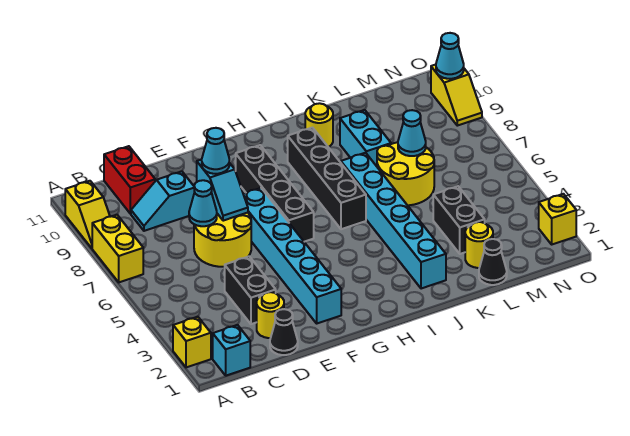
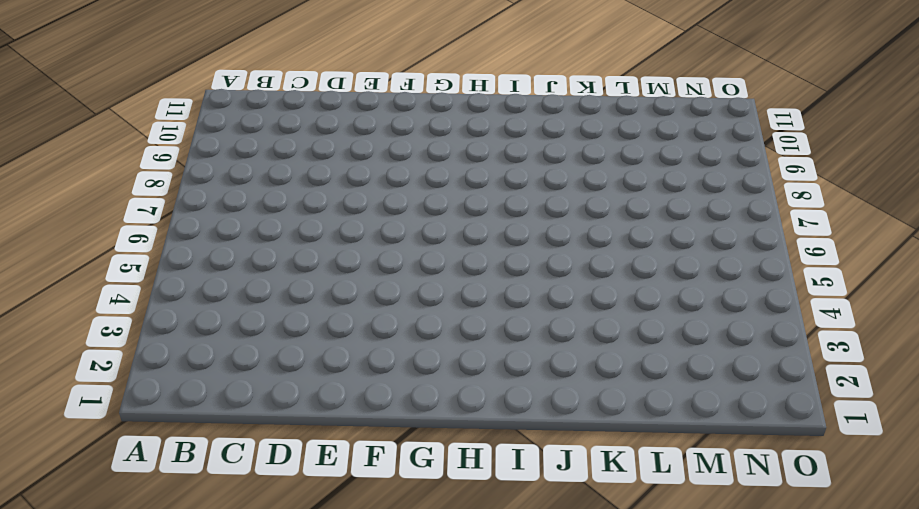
none -> yellow 1x1 brick [173,317,211,367]
none -> yellow 1x2 brick [92,215,143,282]
none -> yellow 1x2 slope [65,181,110,248]

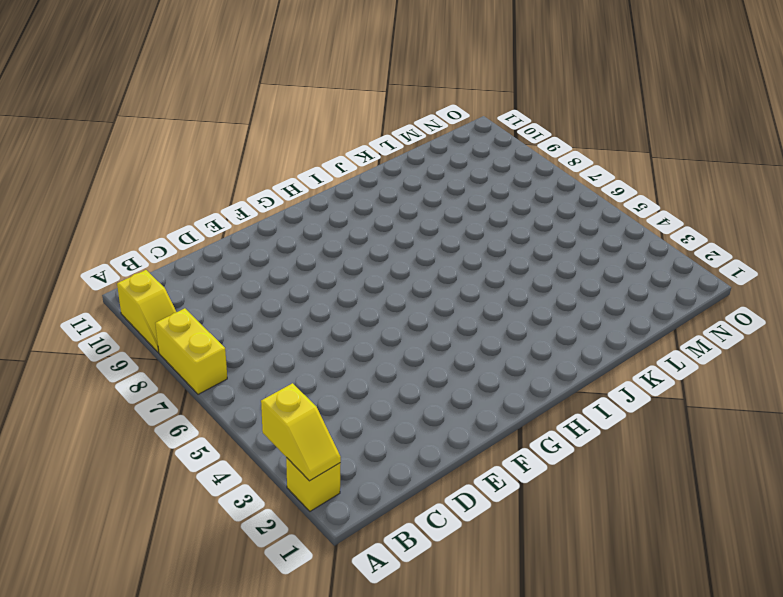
yellow 1x2 slope [261,383,341,481] -> yellow 1x2 slope moved to [431,65,482,126]
none -> cyan 1x1 brick [213,325,250,376]
none -> cyan 1x2 slope [131,171,195,231]
none -> red 1x2 brick [104,146,155,214]

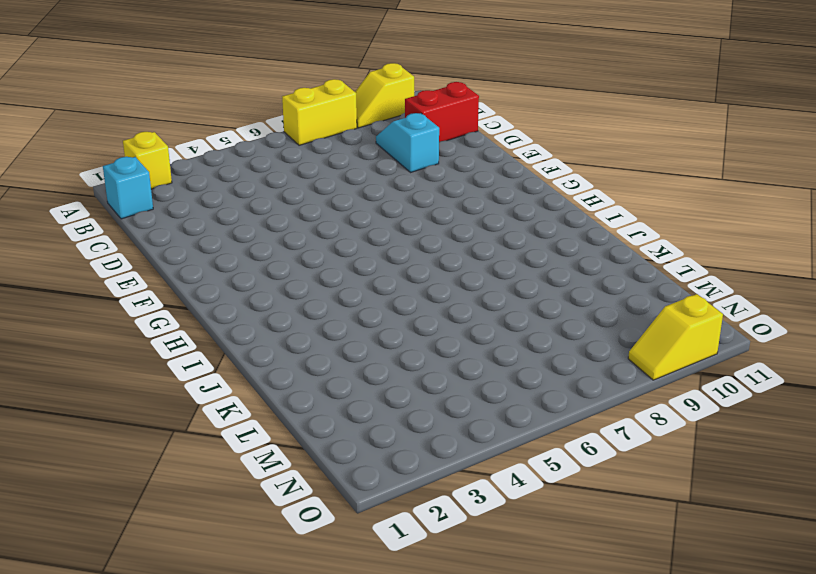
none -> black 1x1 cone [270,309,298,355]
none -> yellow 1x1 round brick [257,292,284,338]
none -> black 1x2 brick [225,256,276,324]

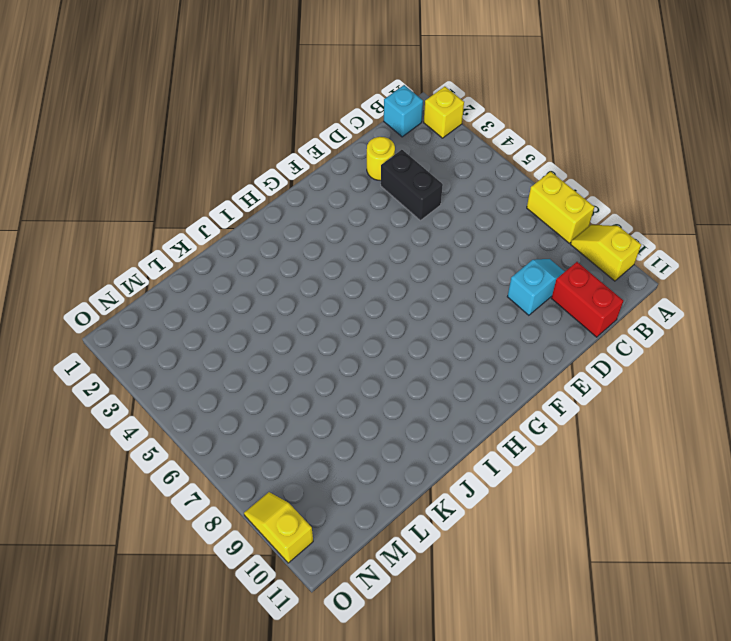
none -> black 1x1 cone [270,309,298,355]
none -> yellow 2x2 round brick [194,213,251,267]
none -> cyan 1x6 brick [243,188,341,323]

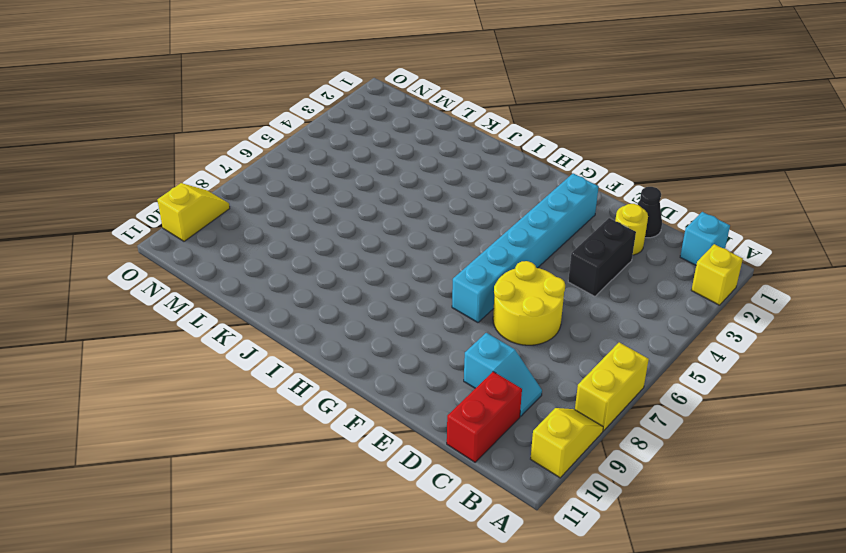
none -> black 1x4 brick [236,145,314,242]
none -> black 1x4 brick [288,128,366,229]
none -> cyan 1x6 brick [341,153,446,289]

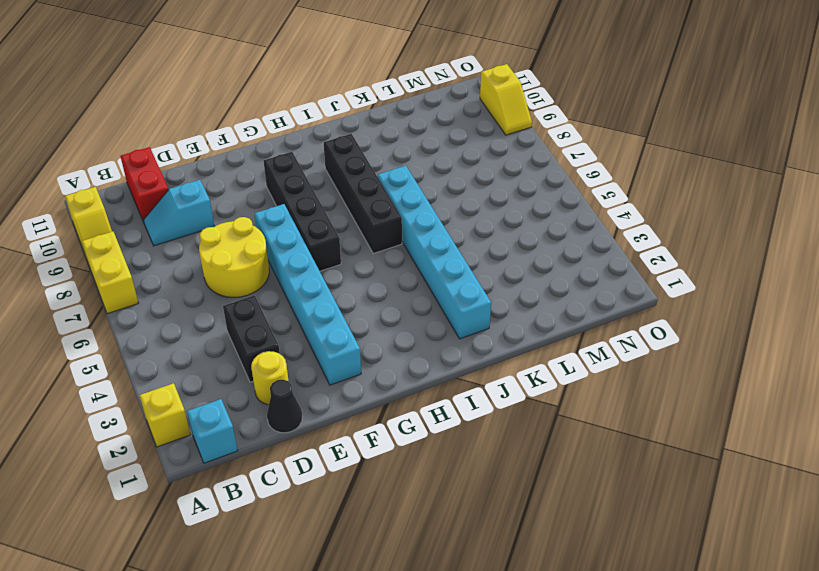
none -> yellow 1x1 round brick [305,103,333,147]
none -> yellow 2x2 round brick [377,142,434,205]
none -> cyan 1x2 brick [340,110,391,166]

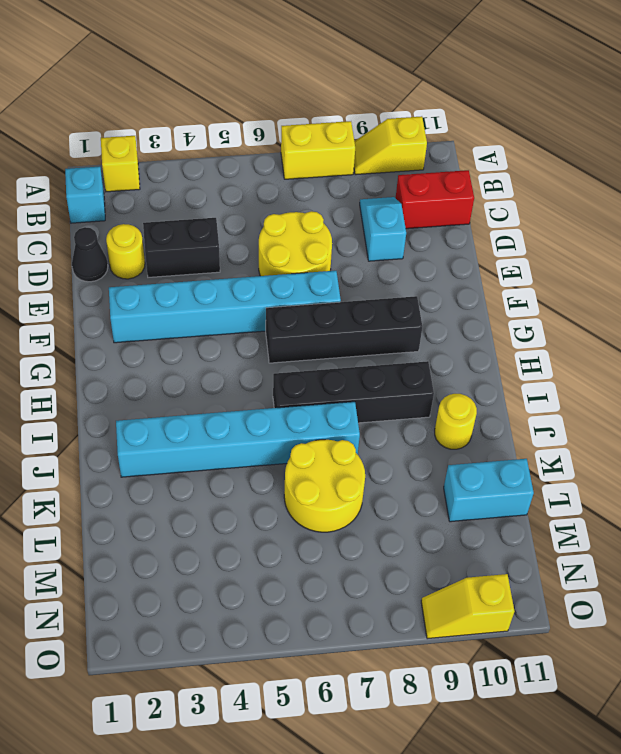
cyan 1x2 brick [444,459,534,522] -> cyan 1x2 brick moved to [340,110,391,166]
none -> black 1x1 cone [479,239,507,285]
none -> yellow 1x1 round brick [465,222,493,268]
none -> black 1x2 brick [433,186,485,254]

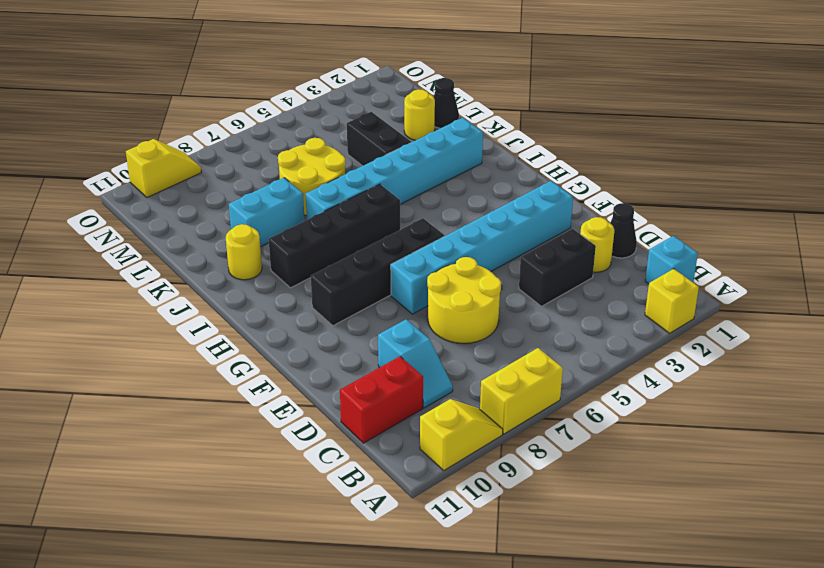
black 1x2 brick [347,112,411,166] -> black 1x2 brick turned to [433,186,485,254]
none -> yellow 1x1 brick [539,194,576,244]
none -> cyan 1x1 cone [189,180,217,226]
none -> cyan 1x2 slope [197,160,248,221]

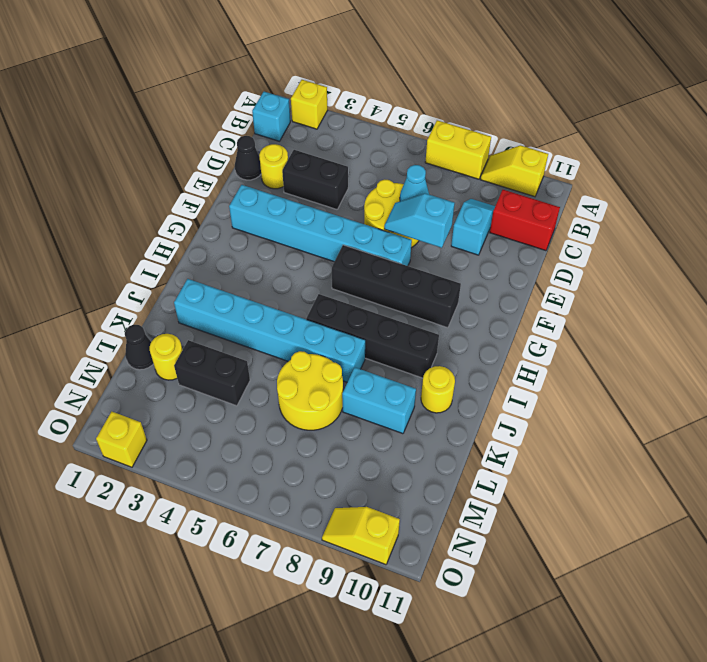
none -> cyan 1x1 cone [398,110,426,156]
none -> cyan 1x1 cone [436,33,464,79]
none -> cyan 1x1 cone [202,128,229,174]

